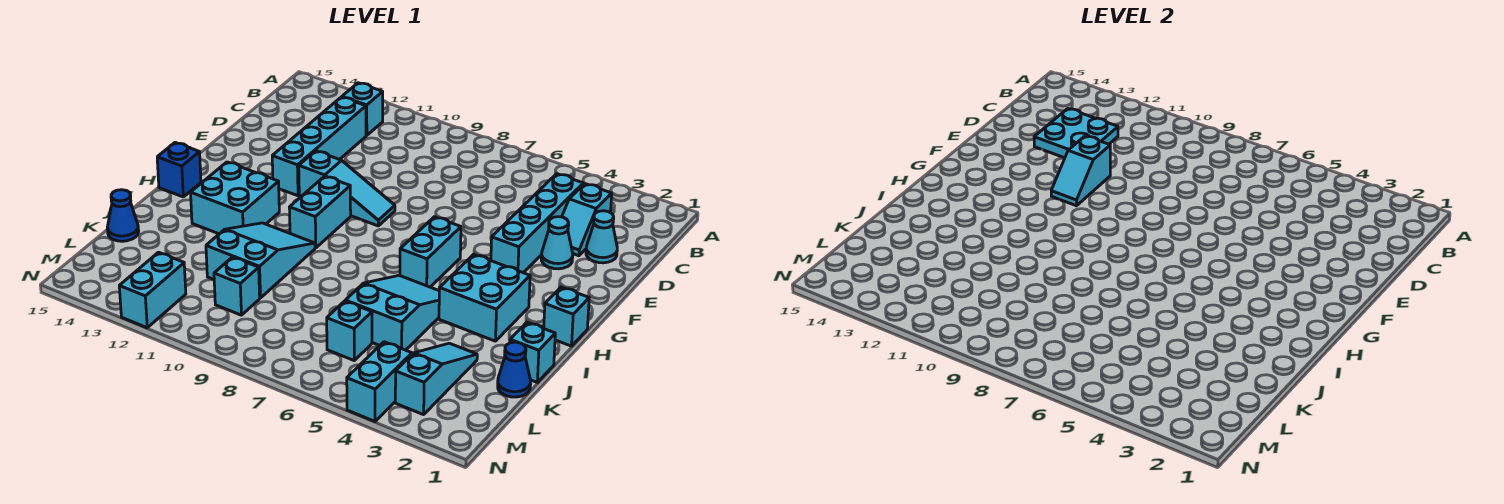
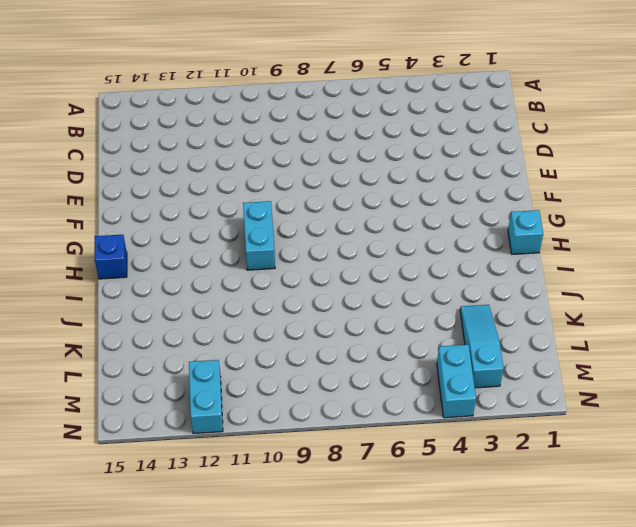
none -> cyan 1x1 brick [342,83,383,136]
none -> cyan 1x2 slope [562,184,612,256]
none -> cyan 1x4 brick [491,174,583,273]

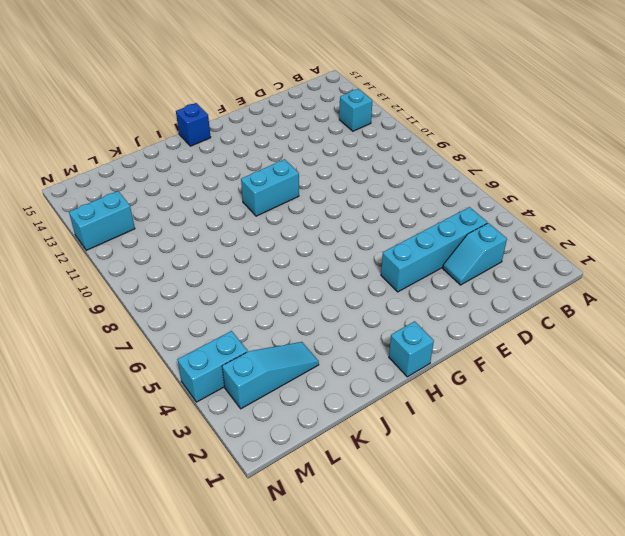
none -> cyan 1x4 brick [272,97,366,196]
none -> cyan 1x1 cone [586,211,617,263]
none -> cyan 1x1 cone [541,217,573,269]

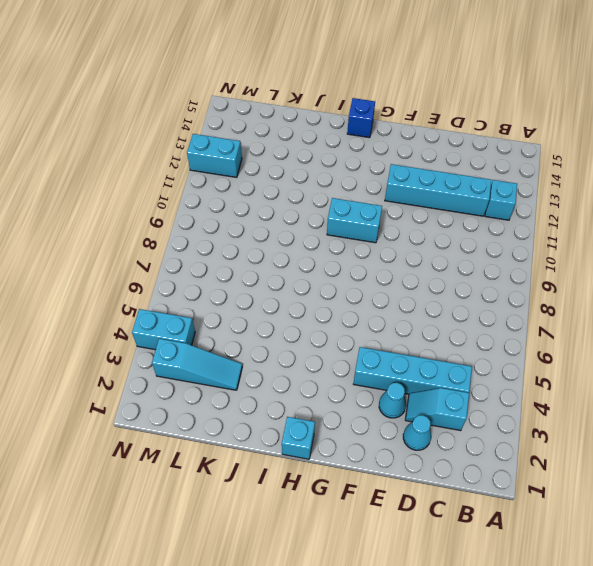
none -> cyan 1x3 slope [299,151,395,226]
none -> cyan 1x2 brick [400,217,461,287]
none -> cyan 2x2 brick [439,254,530,341]

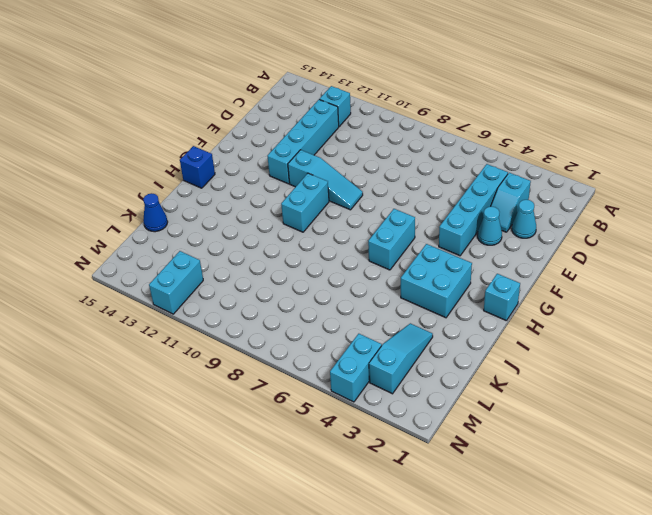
none -> cyan 2x2 brick [191,162,279,234]
none -> cyan 2x3 slope [345,275,439,350]
none -> cyan 2x3 slope [206,223,315,298]

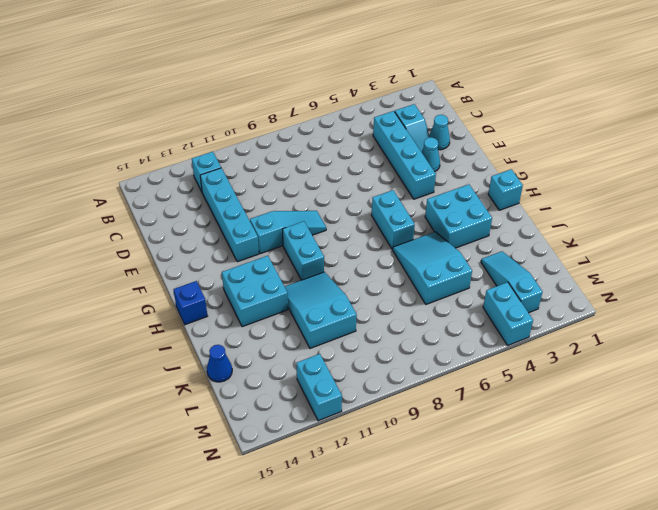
none -> cyan 1x1 brick [510,322,555,382]
none -> blue 1x1 cone [498,342,531,397]
none -> cyan 1x1 brick [327,301,372,360]

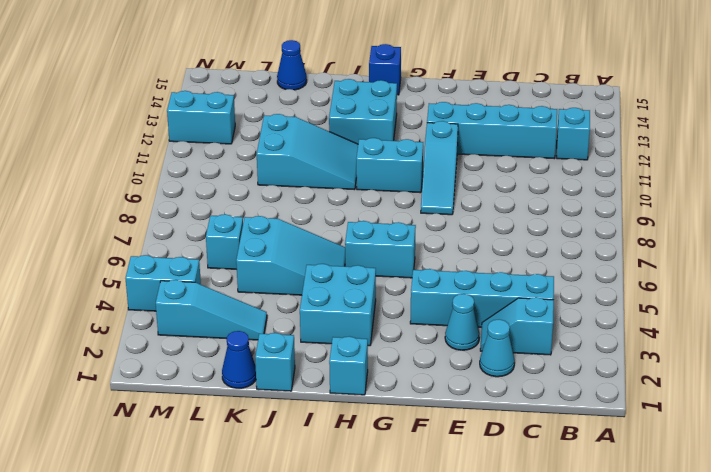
none -> cyan 1x1 brick [214,257,260,315]
none -> cyan 2x2 plate [1034,109,1118,158]
none -> cyan 1x2 slope [1051,136,1110,206]

